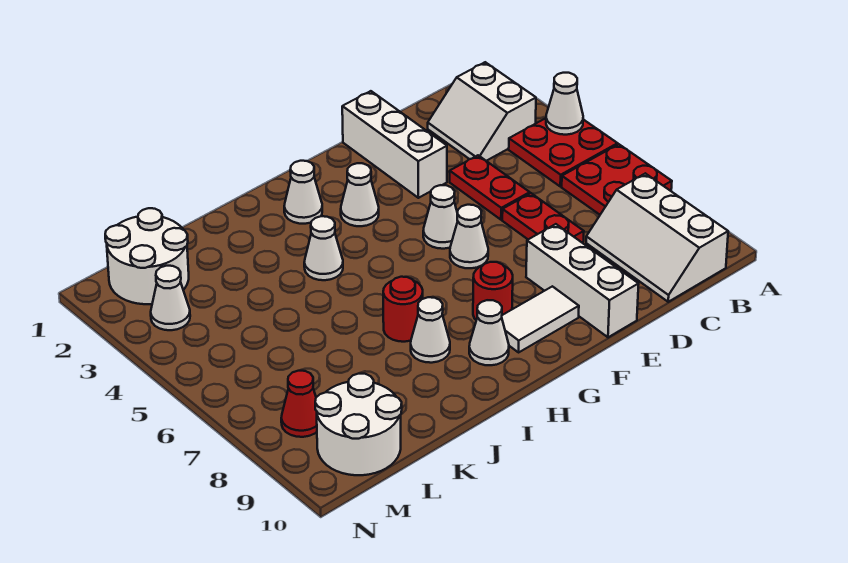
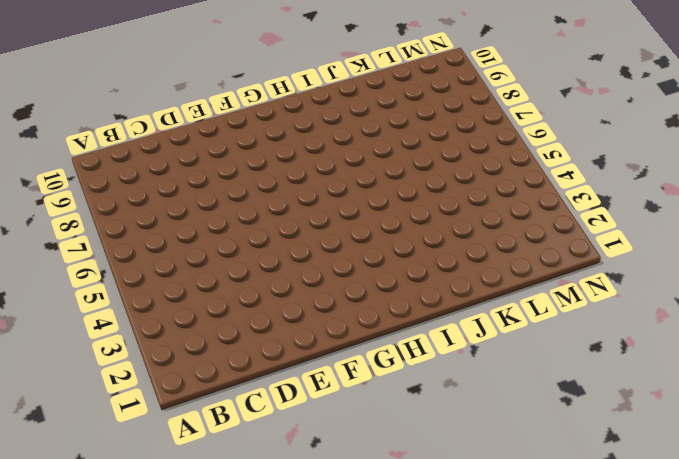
none -> red 2x2 plate [509,118,618,187]
none -> red 2x2 plate [562,144,672,215]
none -> white 2x2 slope [428,62,536,161]

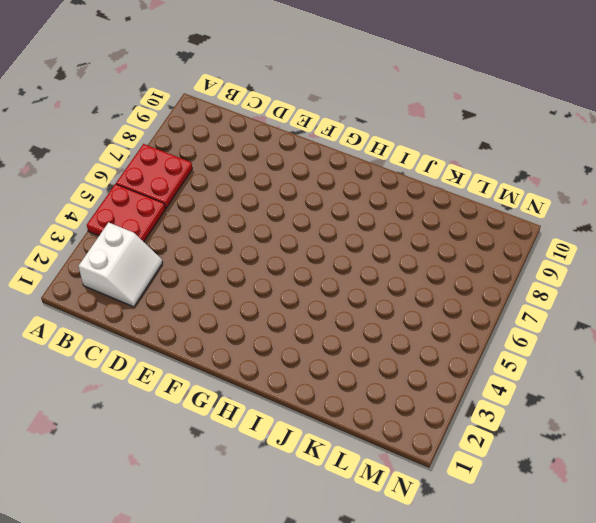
none -> white 2x3 slope [586,173,728,302]
none -> red 1x2 plate [450,155,530,220]
none -> red 1x2 plate [502,193,584,243]

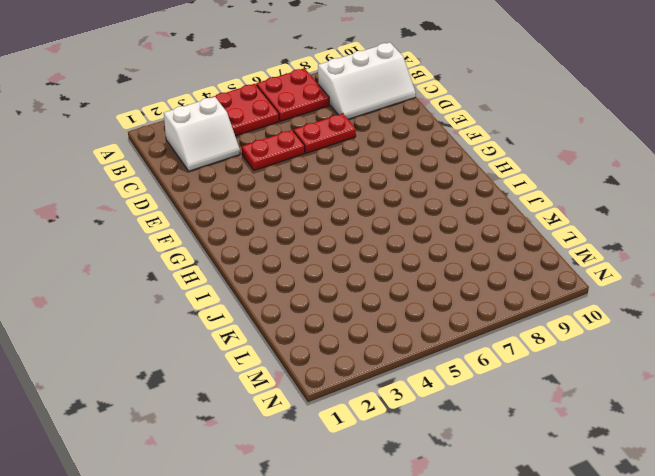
none -> white 1x3 brick [342,91,447,198]
none -> white 1x3 brick [526,224,639,337]
none -> white 1x1 cone [423,185,458,249]

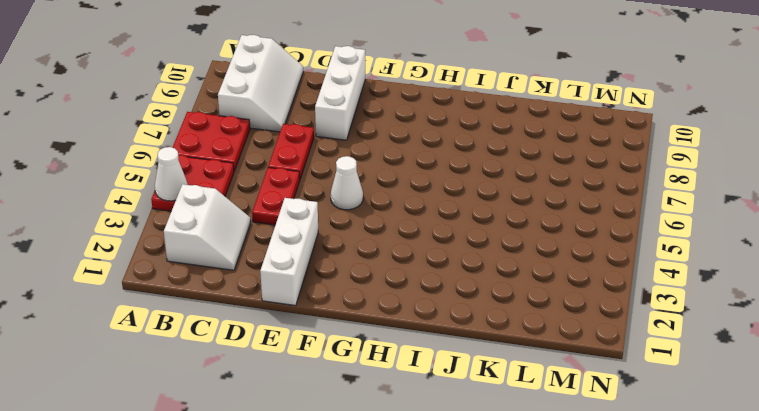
none -> white 1x1 cone [450,205,488,268]
none -> white 1x2 tile [502,286,579,352]
none -> white 1x1 cone [341,163,379,226]

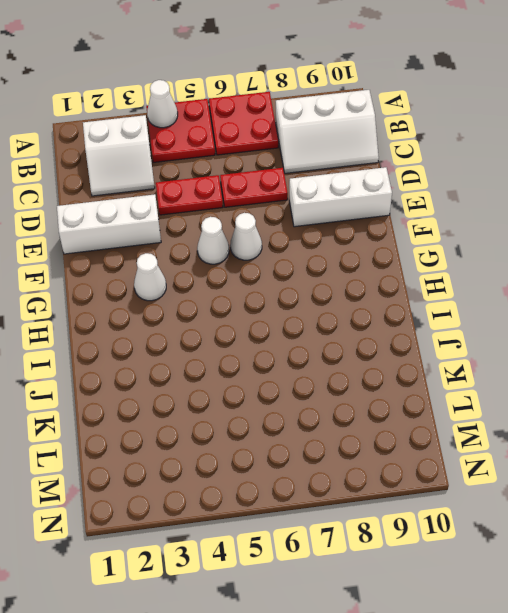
none -> white 1x2 tile [502,286,579,352]
none -> red 1x1 round brick [473,262,513,320]
none -> white 1x1 cone [284,161,322,224]

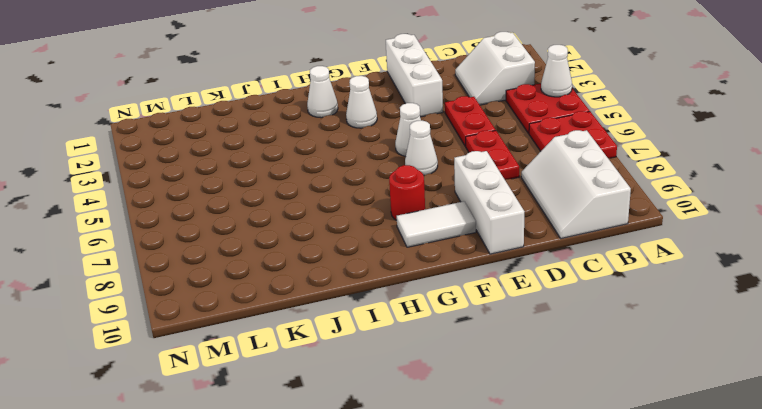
none -> white 1x1 cone [469,300,509,365]
none -> white 1x1 cone [304,216,343,280]
none -> red 1x1 round brick [383,277,423,342]

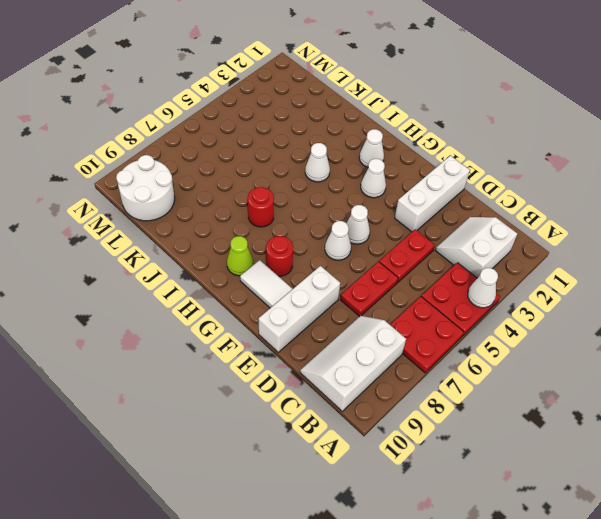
lime 1x1 cone [227,236,253,276] -> white 1x1 cone [469,300,509,365]
none -> white 1x1 cone [411,297,450,363]
none -> white 2x2 round brick [105,208,189,304]
none -> white 1x1 cone [151,266,190,330]

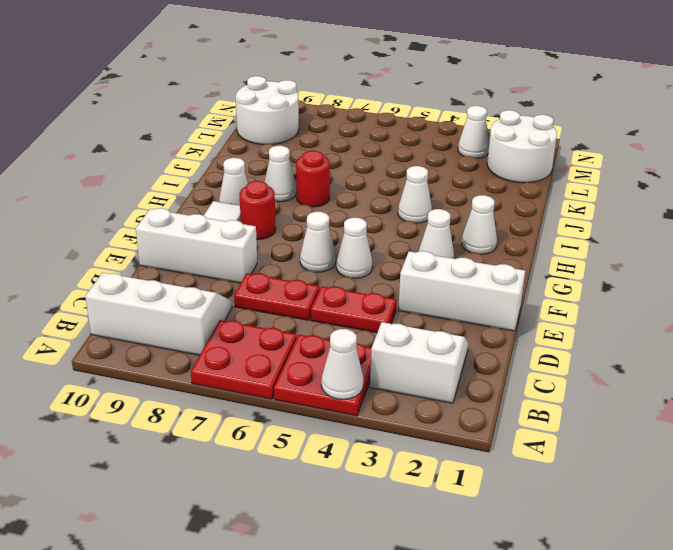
none -> red 1x1 cone [281,371,317,437]

